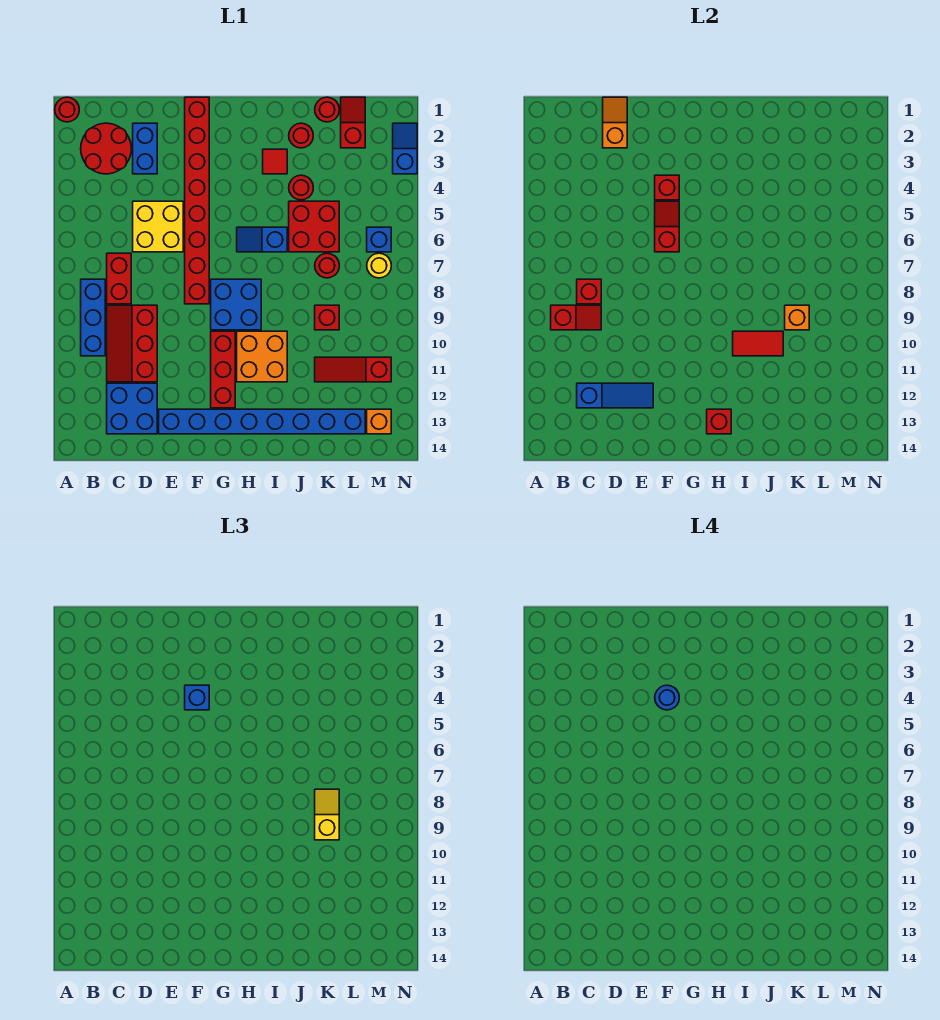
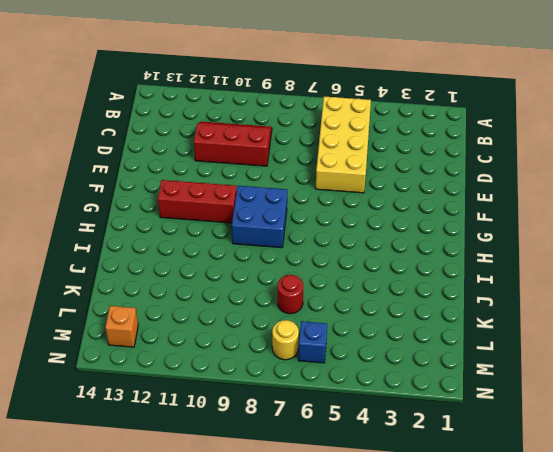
yellow 2x4 brick [316,96,371,193] -> yellow 2x2 brick [133,201,183,252]
none -> red 1x1 round brick [55,97,79,122]
none -> red 2x2 round brick [81,123,131,174]
none -> blue 1x3 brick [81,279,105,356]
none -> red 1x2 brick [107,253,131,304]

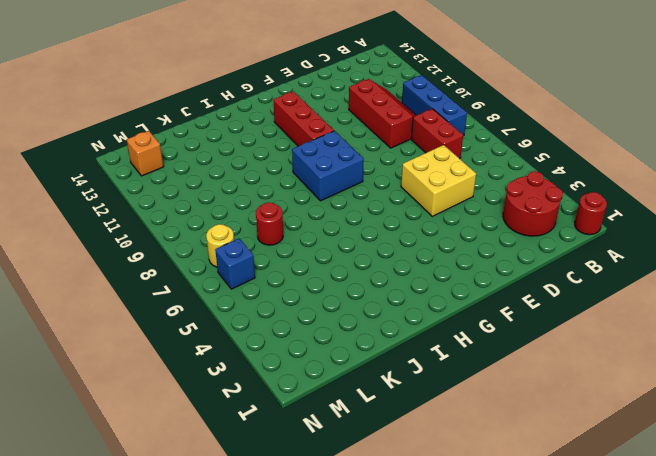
none -> blue 2x2 brick [107,383,157,434]
none -> blue 1x2 brick [133,123,157,174]
none -> blue 1x8 brick [159,409,365,434]
none -> red 1x8 brick [185,97,209,304]

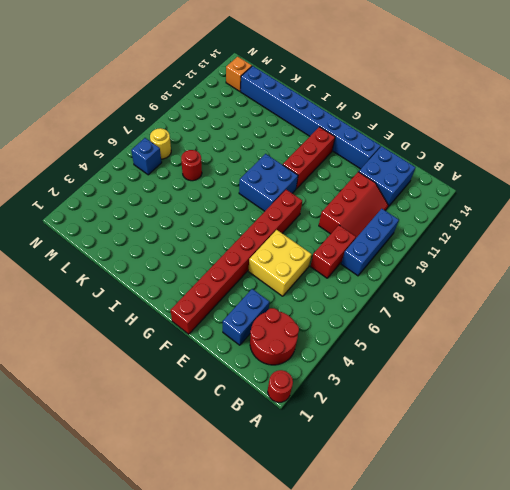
none -> blue 1x2 slope [237,227,287,252]
none -> orange 2x2 brick [237,331,287,382]
none -> red 1x1 tile [263,149,287,174]
none -> red 1x1 round brick [289,123,313,148]

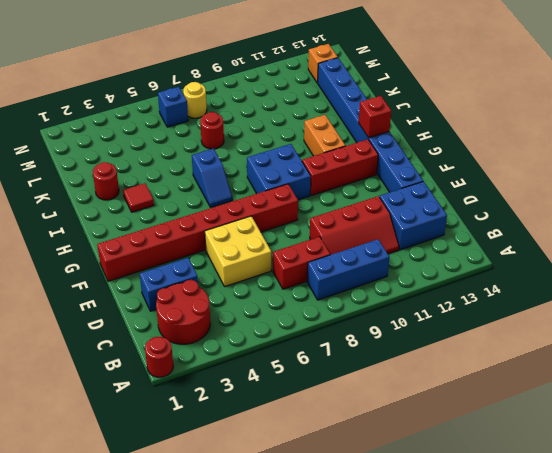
orange 1x2 brick [304,115,345,156] -> orange 2x2 brick [237,331,287,382]
none -> red 1x1 round brick [289,175,313,200]
none -> red 2x2 brick [289,201,339,252]
none -> red 1x1 round brick [315,97,339,122]
none -> red 1x1 brick [315,305,339,330]

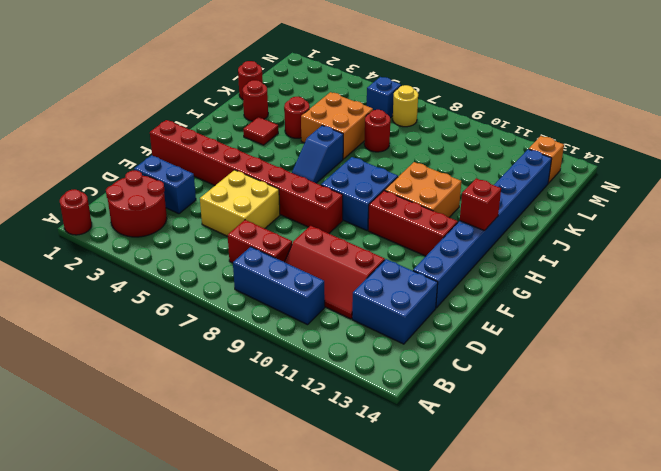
orange 2x2 brick [301,92,373,159] -> red 2x2 brick [289,201,339,252]
none -> red 1x1 brick [315,305,339,330]
none -> red 1x3 slope [315,357,391,382]
none -> red 1x2 slope [341,97,365,148]
none -> blue 1x2 slope [393,123,417,174]

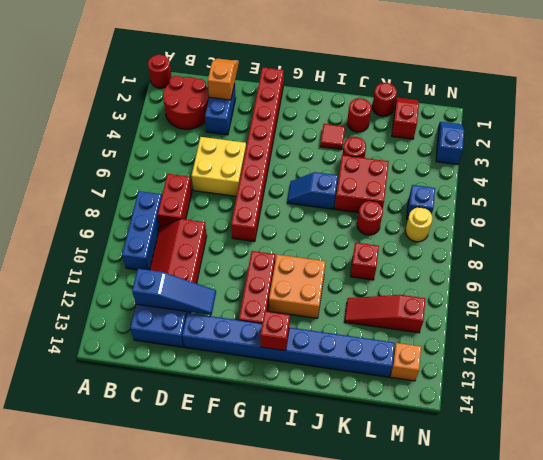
none -> blue 2x2 brick [211,279,261,330]
none -> red 1x2 slope [551,305,601,330]
none -> red 1x1 brick [577,279,601,304]
none -> red 1x1 brick [655,175,679,200]

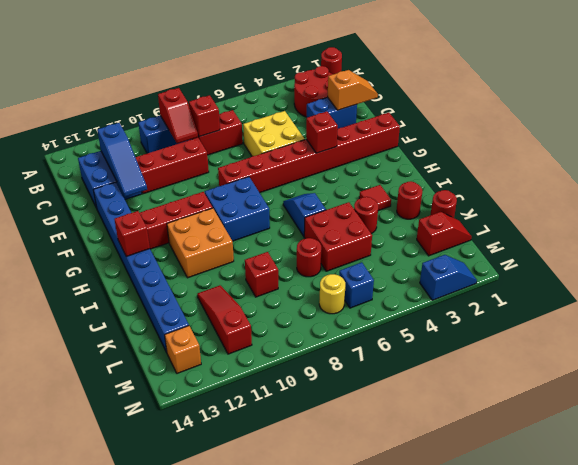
none -> red 1x2 slope [655,201,679,252]
none -> red 1x2 tile [733,331,783,356]
none -> orange 1x1 brick [785,305,809,330]
none -> blue 1x1 brick [185,685,209,710]

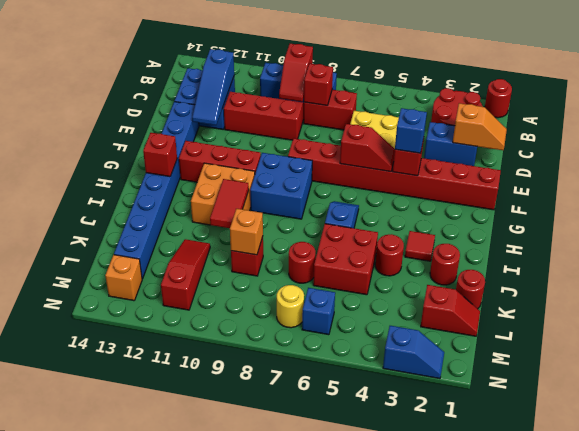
none -> yellow 1x2 slope [315,789,339,840]
none -> blue 1x1 round brick [655,685,679,710]

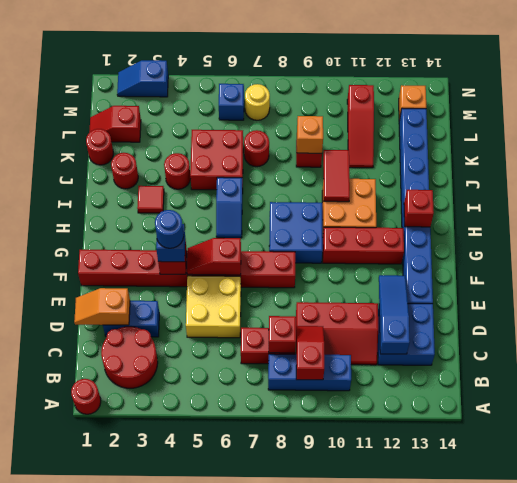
none -> yellow 1x2 slope [315,789,339,840]

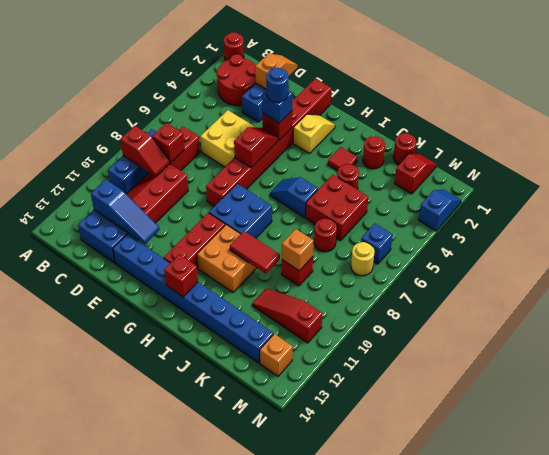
yellow 1x2 slope [293,114,335,153] -> yellow 1x2 slope moved to [315,789,339,840]

